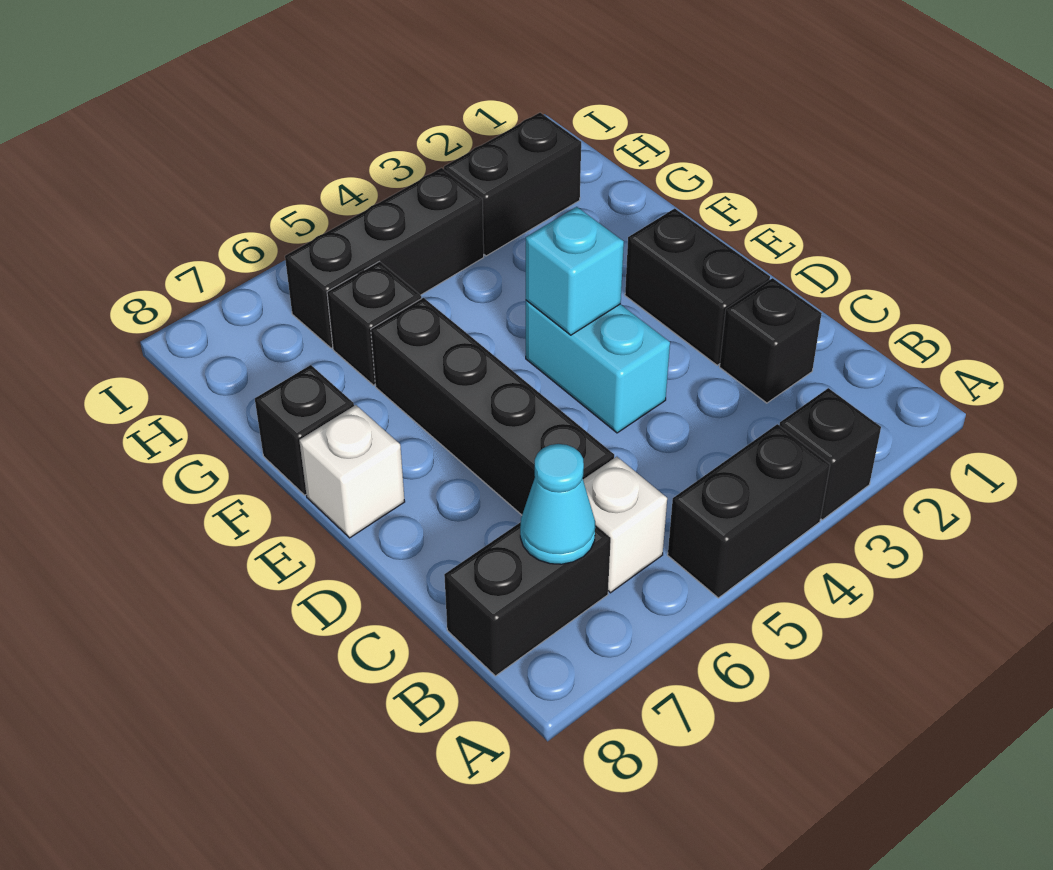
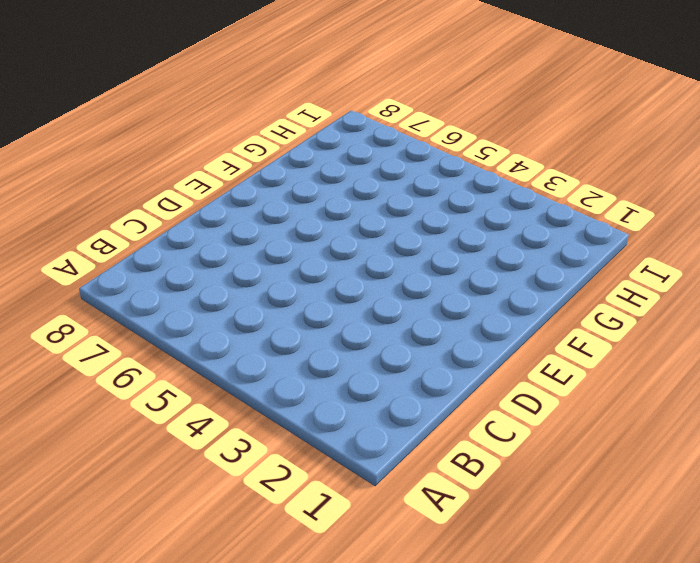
none -> black 1x1 brick [779,388,881,520]
none -> black 1x2 brick [668,424,830,598]
none -> white 1x1 brick [583,457,667,593]

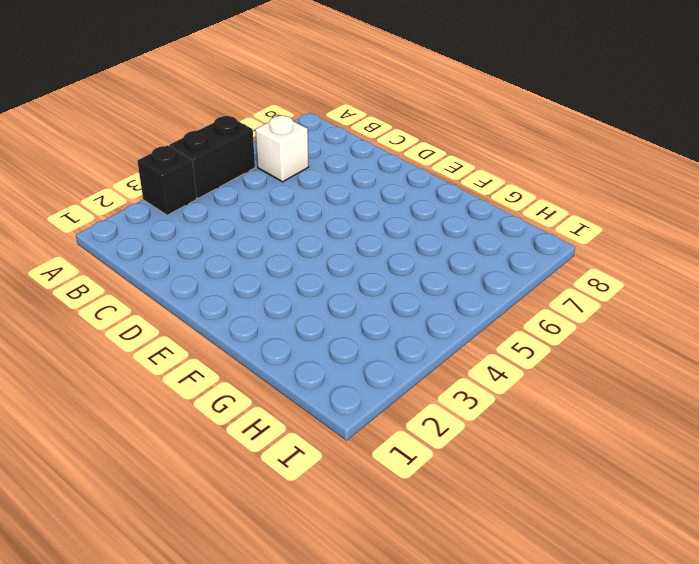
none -> black 1x2 brick [444,522,611,676]
none -> black 1x1 brick [720,278,822,403]
none -> black 1x4 brick [371,298,614,515]

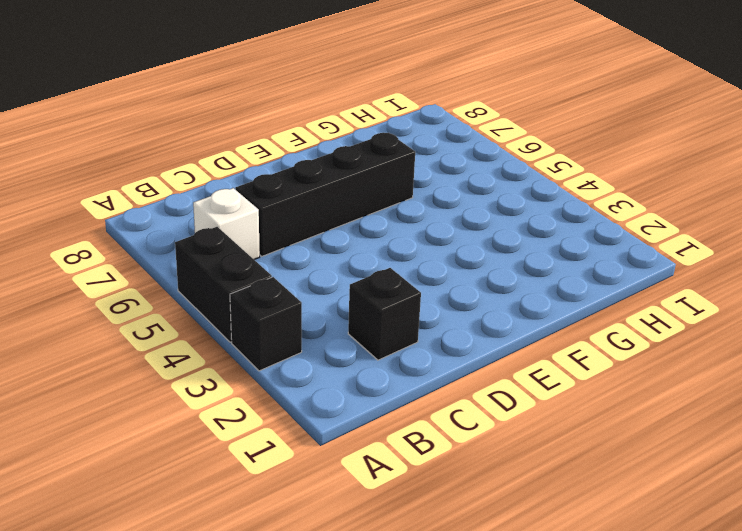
none -> black 1x2 brick [444,522,611,676]
none -> black 1x2 brick [625,208,770,365]
none -> cyan 1x2 brick [526,300,670,433]

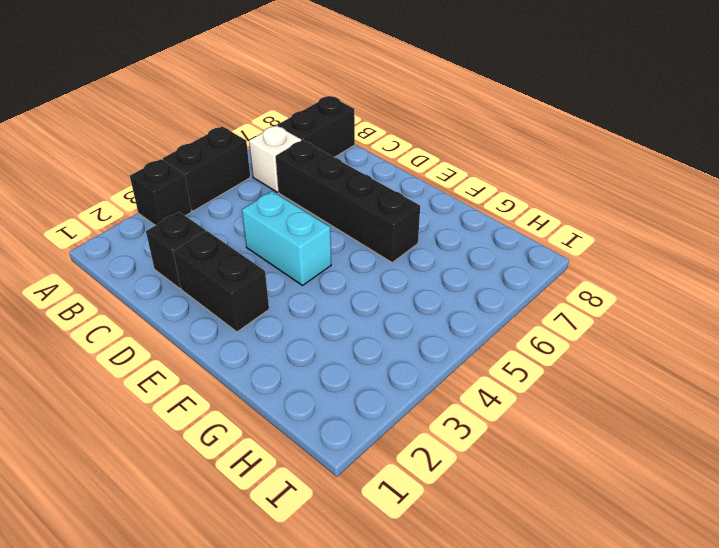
none -> white 1x1 brick [299,405,405,538]
none -> black 1x1 brick [255,365,354,495]
none -> black 1x1 brick [327,262,421,385]

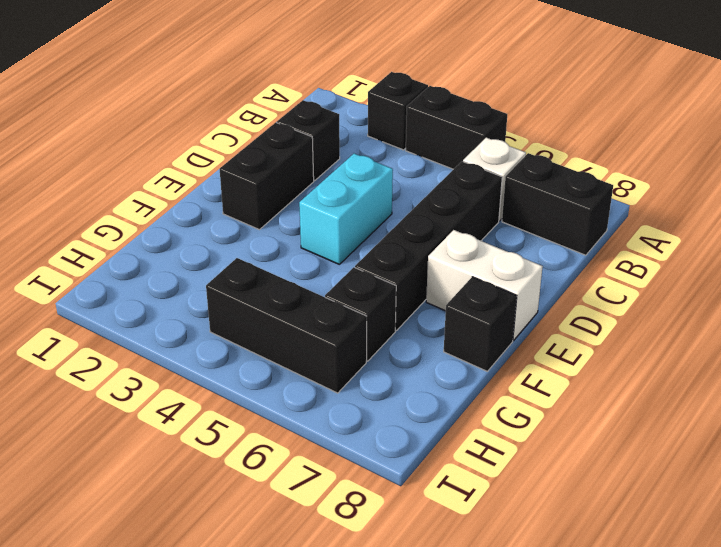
white 1x2 brick [426,230,543,340] -> white 1x1 brick [299,405,405,538]
none -> black 1x2 brick [444,113,581,256]
none -> cyan 1x1 cone [520,444,595,564]
none -> cyan 1x1 brick [526,207,624,335]

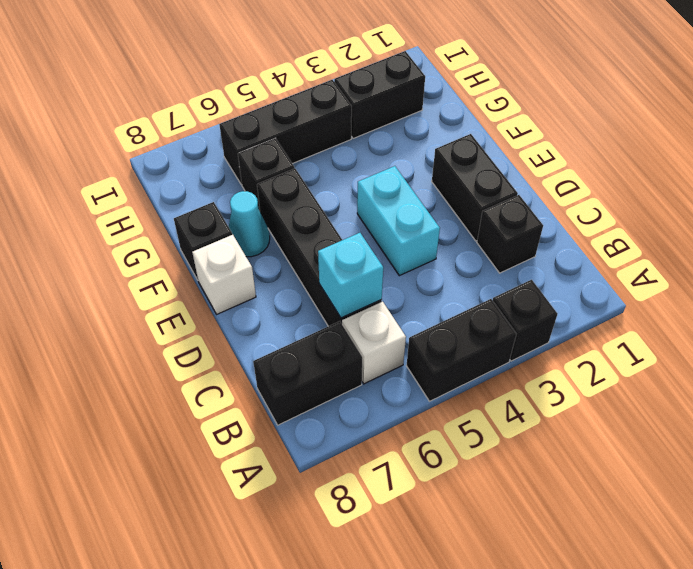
cyan 1x1 brick [318,233,383,318] -> cyan 1x1 brick moved to [526,207,624,335]
cyan 1x1 cone [229,191,270,257] -> cyan 1x1 cone moved to [520,444,595,564]

